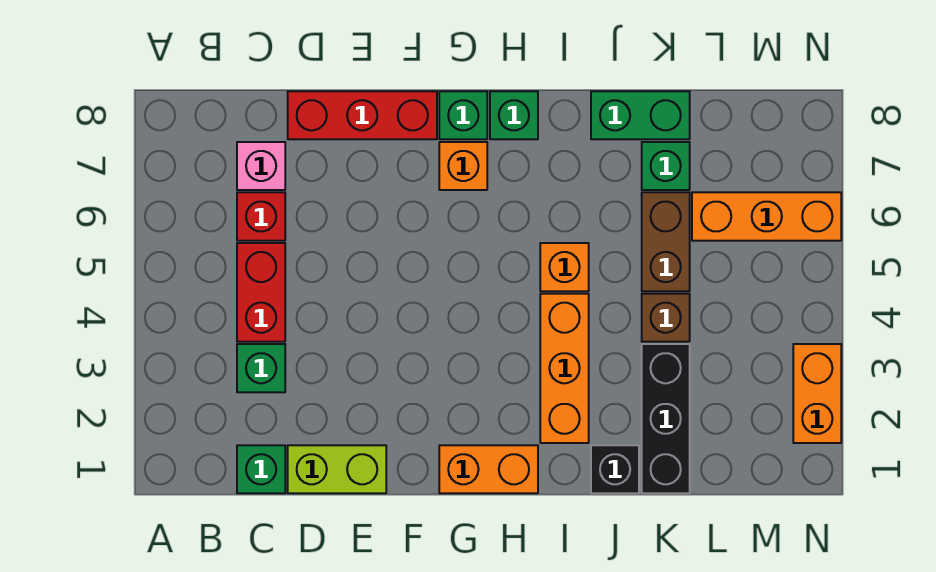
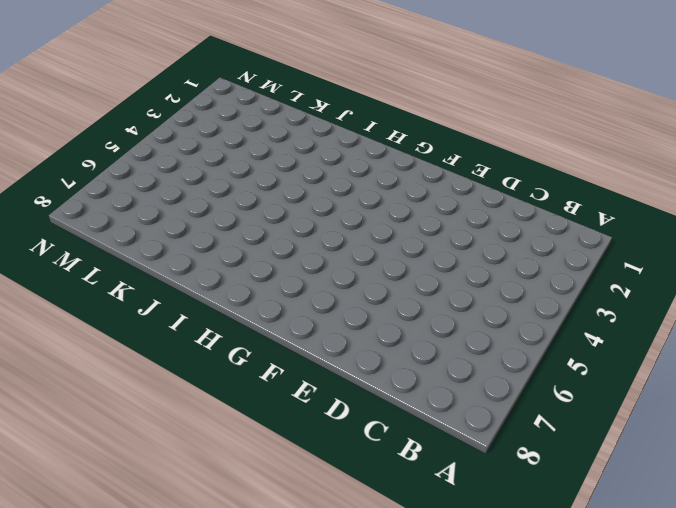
none -> green 1x1 brick [237,445,285,493]
none -> green 1x1 brick [237,344,285,392]
none -> red 1x2 brick [237,243,285,342]

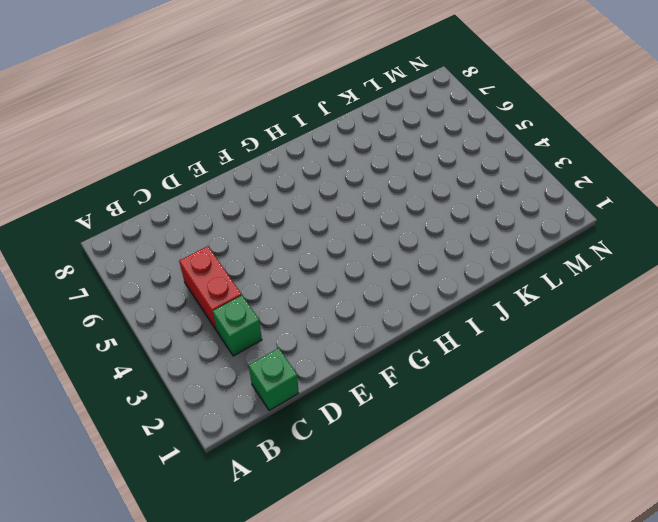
none -> red 1x1 brick [237,192,285,241]
none -> pink 1x1 brick [237,142,285,190]
none -> lime 1x2 brick [288,445,386,493]

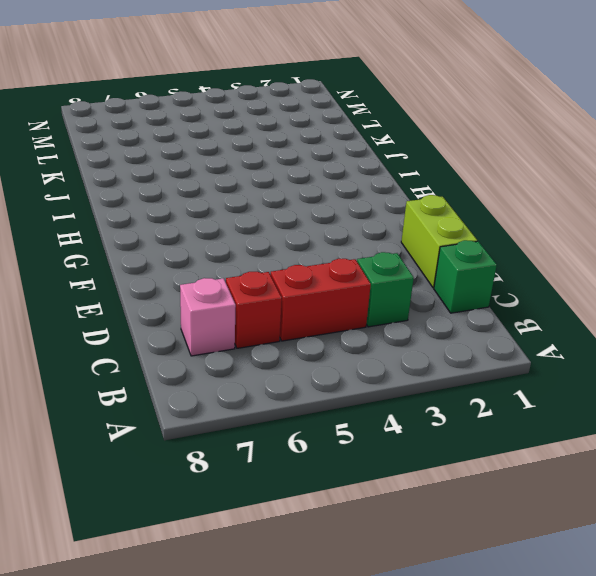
none -> red 1x3 brick [288,91,437,139]
none -> orange 1x2 brick [439,445,538,493]
none -> orange 1x1 brick [439,142,487,190]

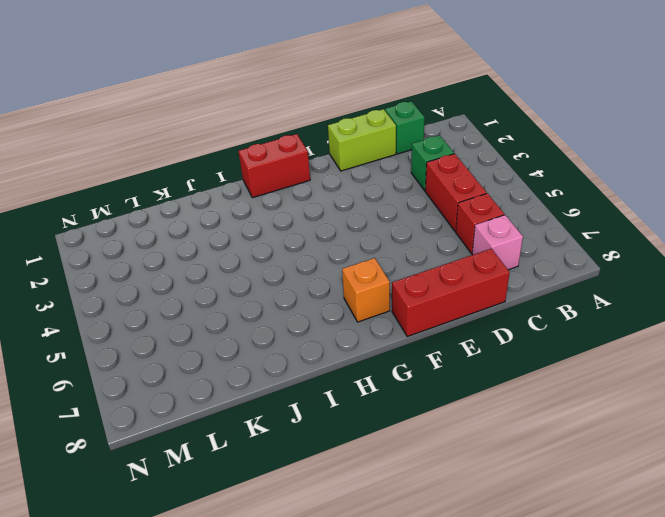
red 1x2 brick [238,134,310,198] -> orange 1x2 brick [439,445,538,493]
none -> green 1x1 brick [439,91,487,139]
none -> green 1x1 brick [490,91,538,139]
none -> orange 1x3 brick [540,294,589,443]

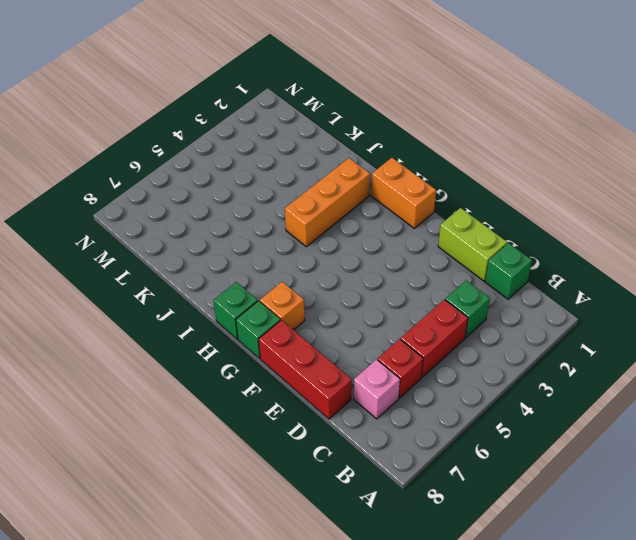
none -> orange 1x1 brick [540,243,589,291]
none -> black 1x1 brick [591,445,639,493]
none -> green 1x2 brick [591,91,690,139]

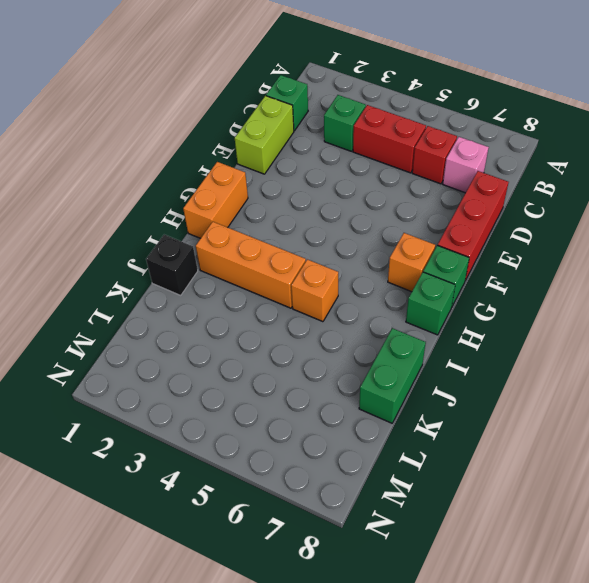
none -> black 1x3 brick [642,344,690,493]
none -> brown 1x1 brick [642,294,690,342]
none -> brown 1x2 brick [642,192,690,291]

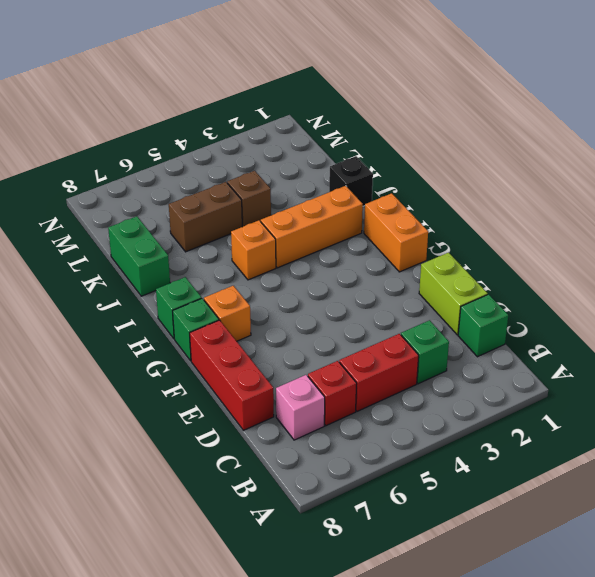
none -> black 1x3 brick [642,344,690,493]
none -> green 1x1 brick [642,142,690,190]
none -> orange 1x3 brick [692,192,841,241]

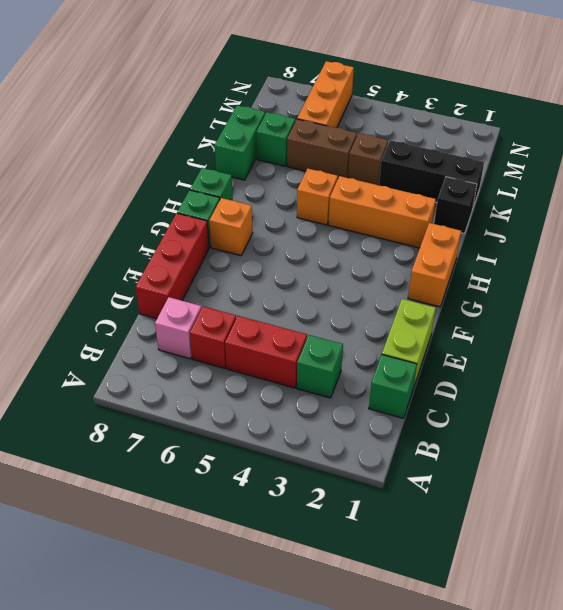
none -> orange 1x2 brick [793,344,841,443]

